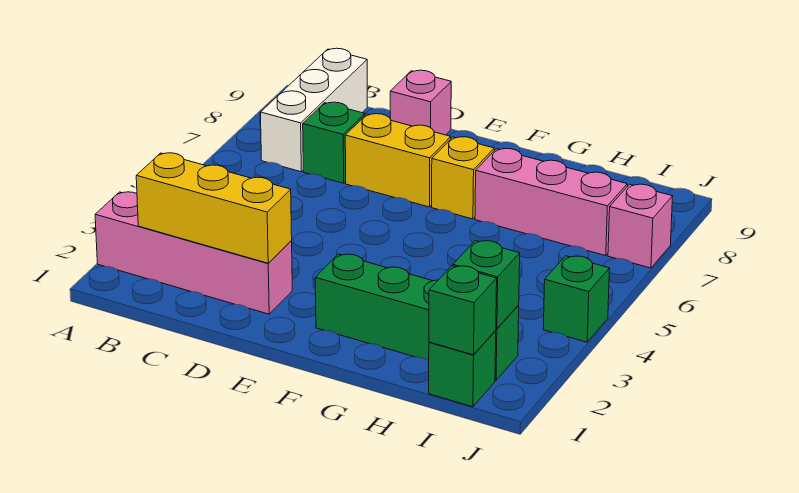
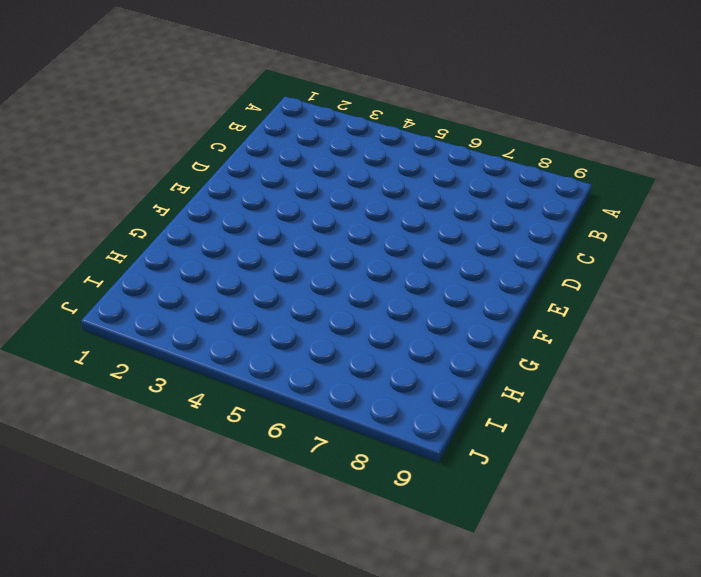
none -> pink 1x4 brick [95,192,292,314]
none -> white 1x3 brick [260,48,367,172]
none -> green 1x1 brick [303,102,365,183]

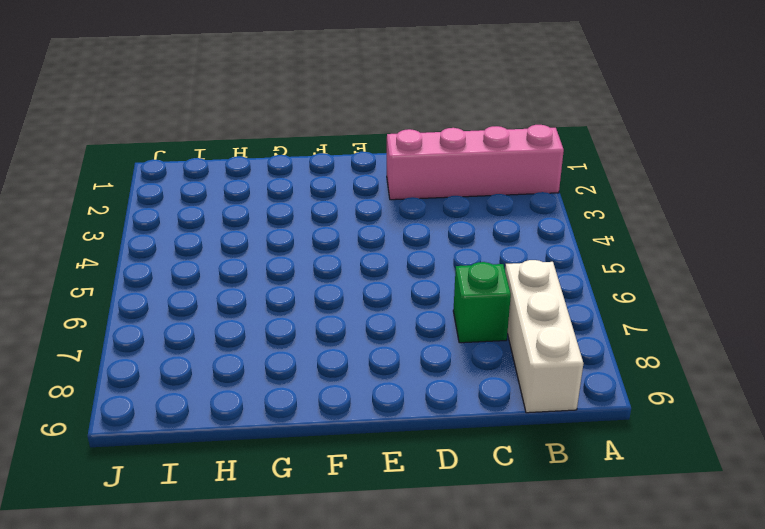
none -> yellow 1x2 brick [345,114,451,207]
none -> pink 1x1 brick [390,70,451,135]
none -> green 1x4 brick [315,254,519,380]

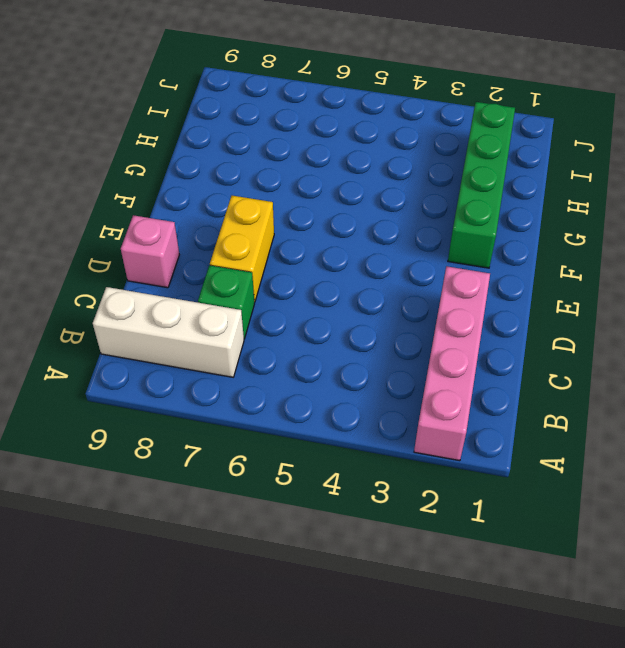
none -> yellow 1x1 brick [432,137,494,219]
none -> pink 1x3 brick [475,149,627,256]
none -> green 1x1 brick [429,331,496,407]

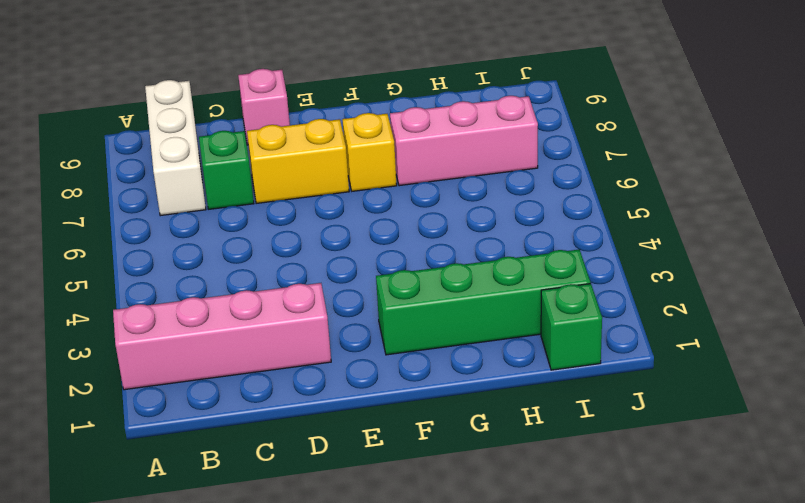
none -> green 1x1 brick [543,256,610,342]
none -> pink 1x1 brick [608,184,673,268]
none -> yellow 1x3 brick [136,153,292,263]

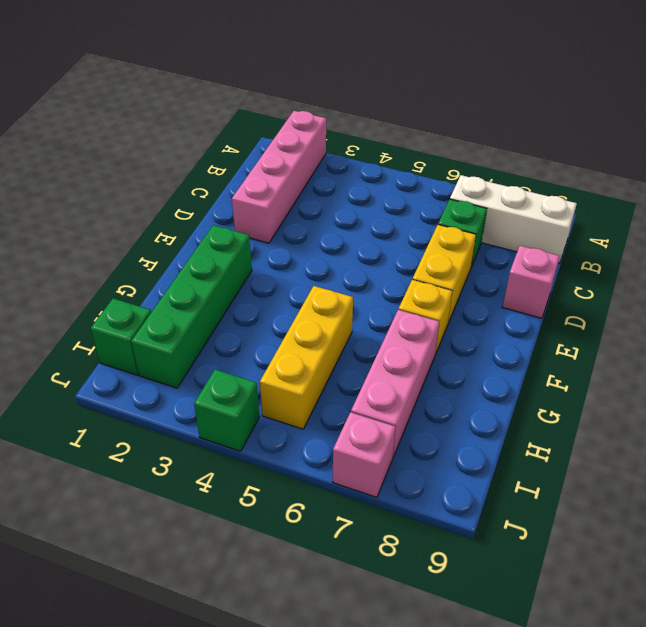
yellow 1x3 brick [260,286,353,429] -> yellow 1x3 brick moved to [136,153,292,263]
none -> green 1x1 brick [429,266,497,355]
none -> green 1x1 brick [453,241,520,329]

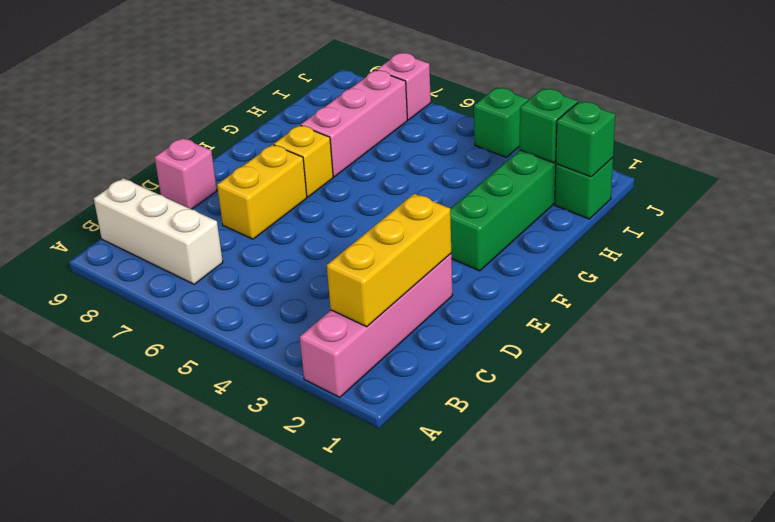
none -> green 1x1 brick [303,102,365,183]

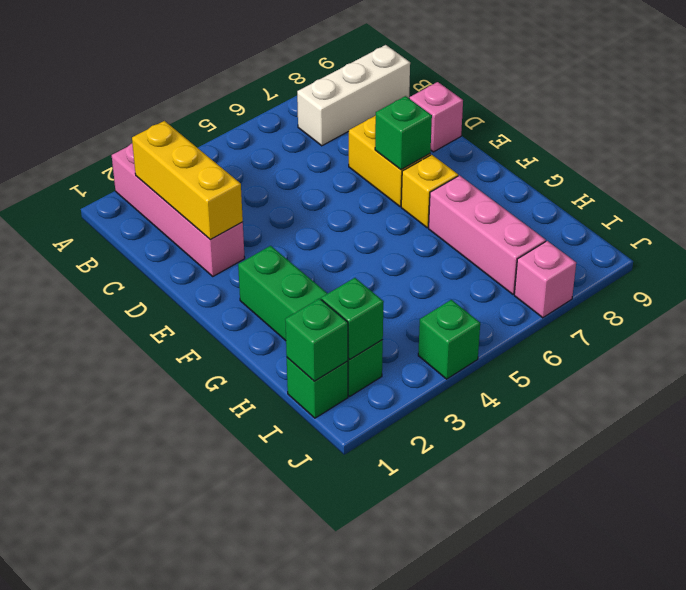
green 1x1 brick [375,96,432,170] -> green 1x1 brick moved to [303,102,365,183]

